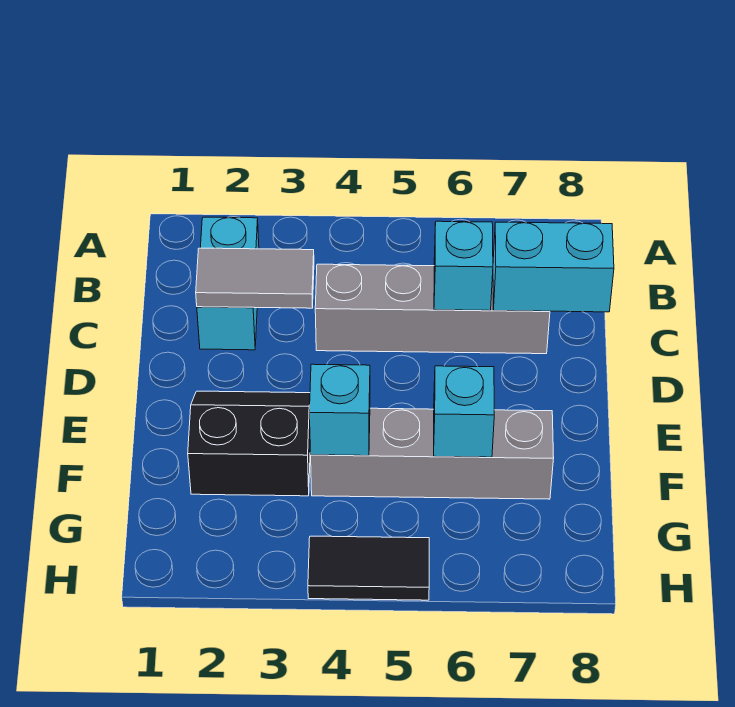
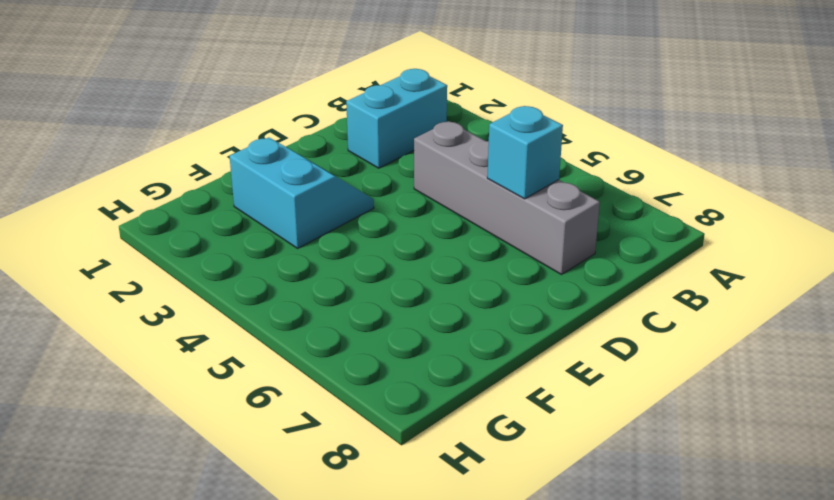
cyan 2x2 slope [230,137,374,248] -> black 2x2 slope [188,391,310,496]
none -> grey 1x4 brick [311,408,554,499]
none -> black 1x2 tile [308,536,429,600]

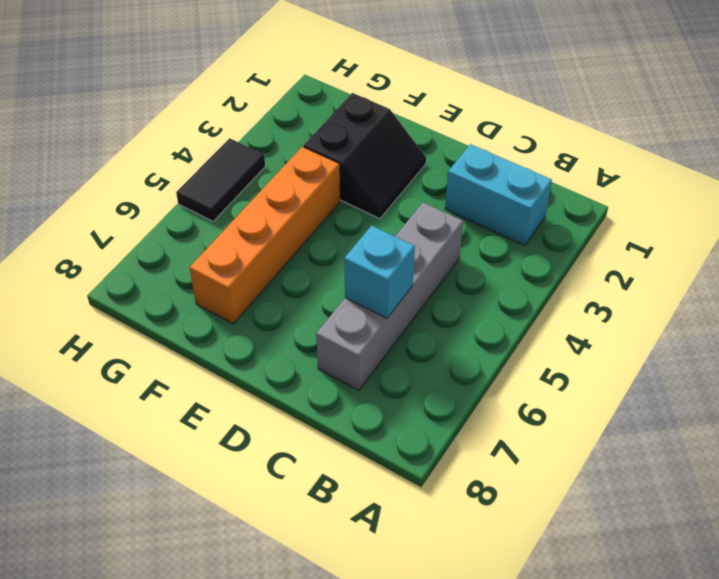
orange 1x4 brick [190,147,340,324] -> grey 1x4 brick [311,408,554,499]
none -> grey 1x2 tile [196,248,314,308]
none -> cyan 1x2 brick [493,222,614,312]

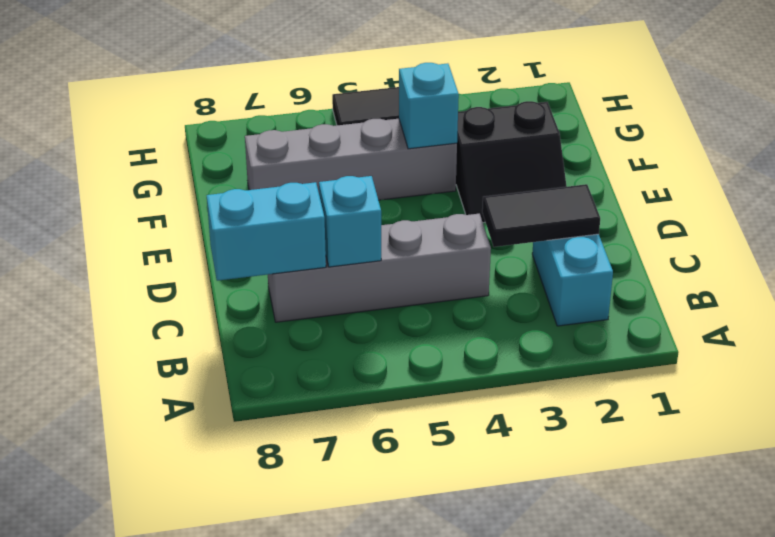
black 1x2 tile [482,184,600,247] -> grey 1x2 tile [196,248,314,308]
none -> cyan 1x1 brick [434,366,494,457]

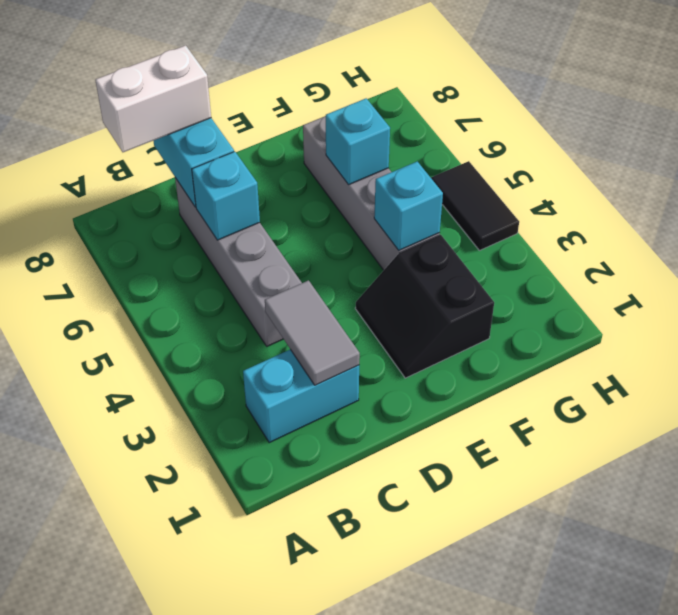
white 1x2 brick [95,45,211,152] -> none

